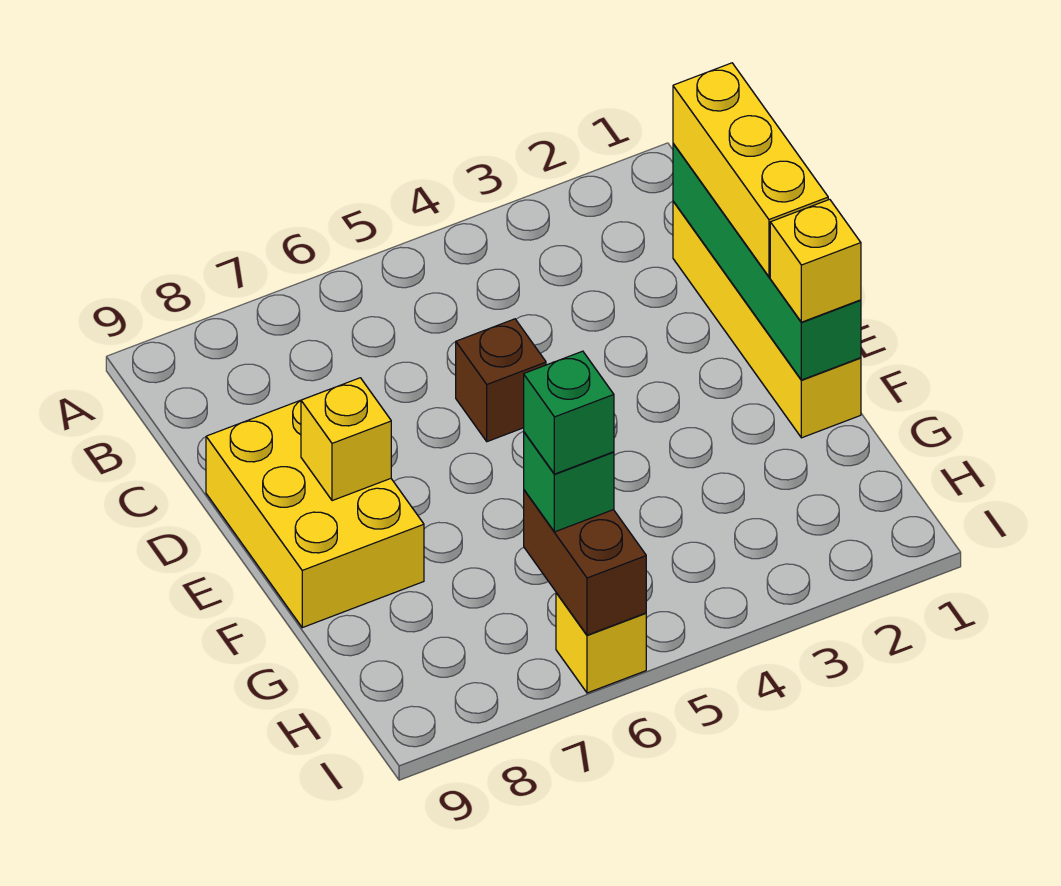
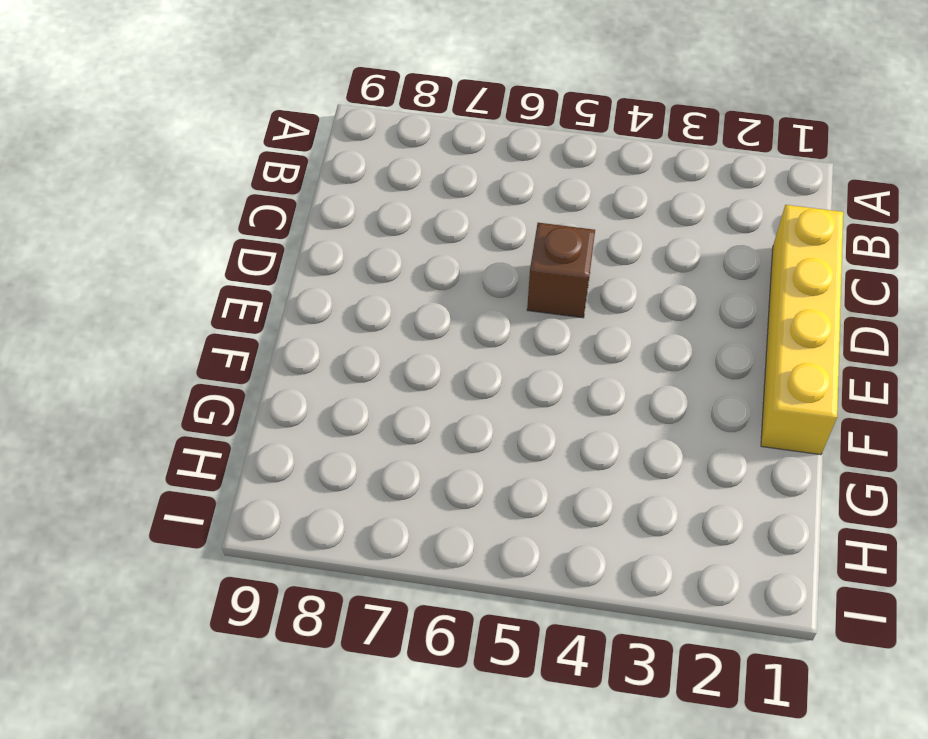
none -> yellow 2x3 brick [206,400,424,628]
none -> yellow 1x1 brick [556,593,646,693]

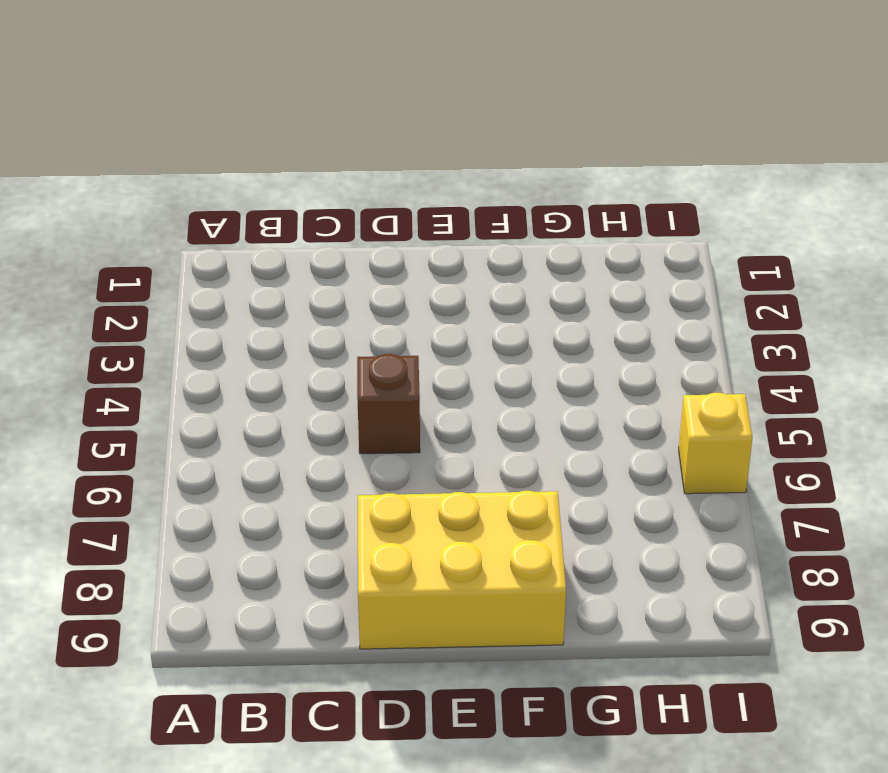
none -> yellow 1x4 brick [673,201,861,438]
none -> green 1x4 brick [673,143,861,380]

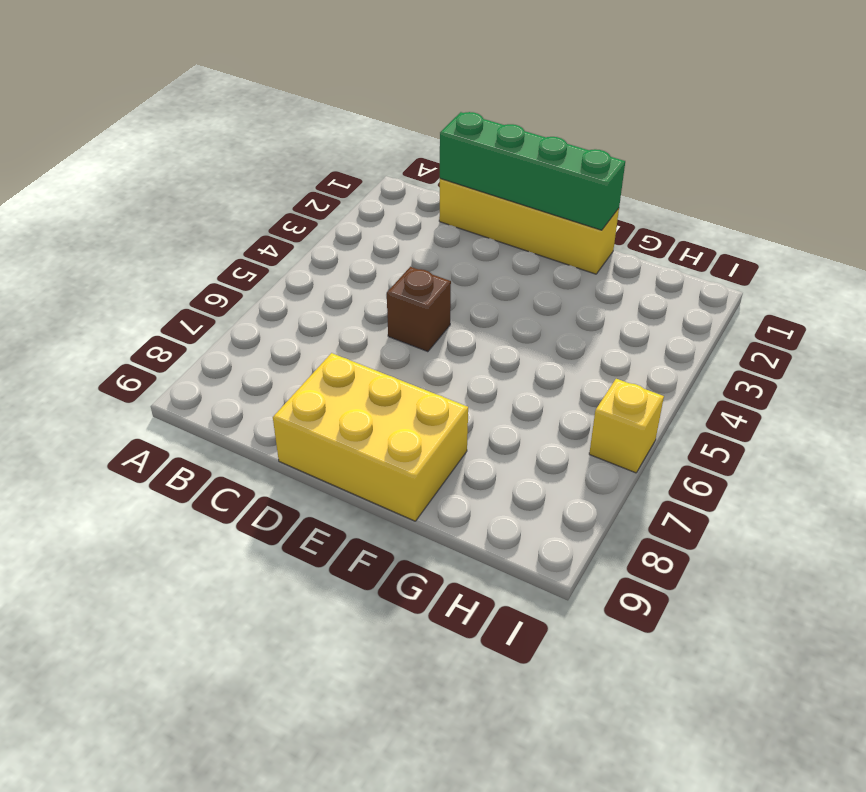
none -> yellow 1x1 brick [301,378,391,501]
none -> brown 1x2 brick [524,490,646,635]

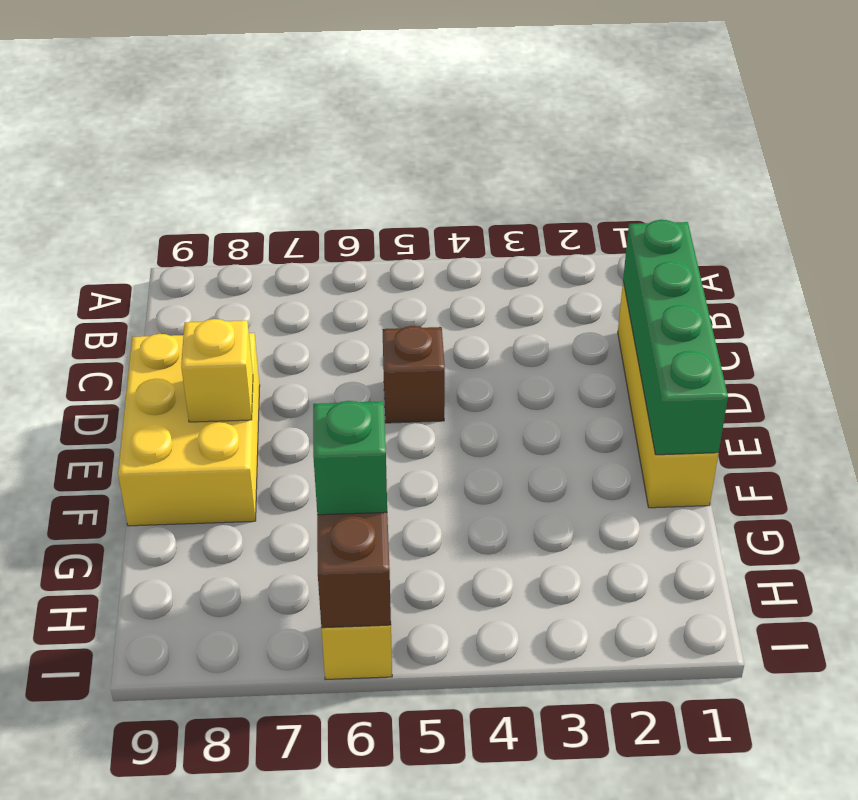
none -> yellow 1x3 brick [673,63,828,277]
none -> yellow 1x1 brick [770,199,861,322]

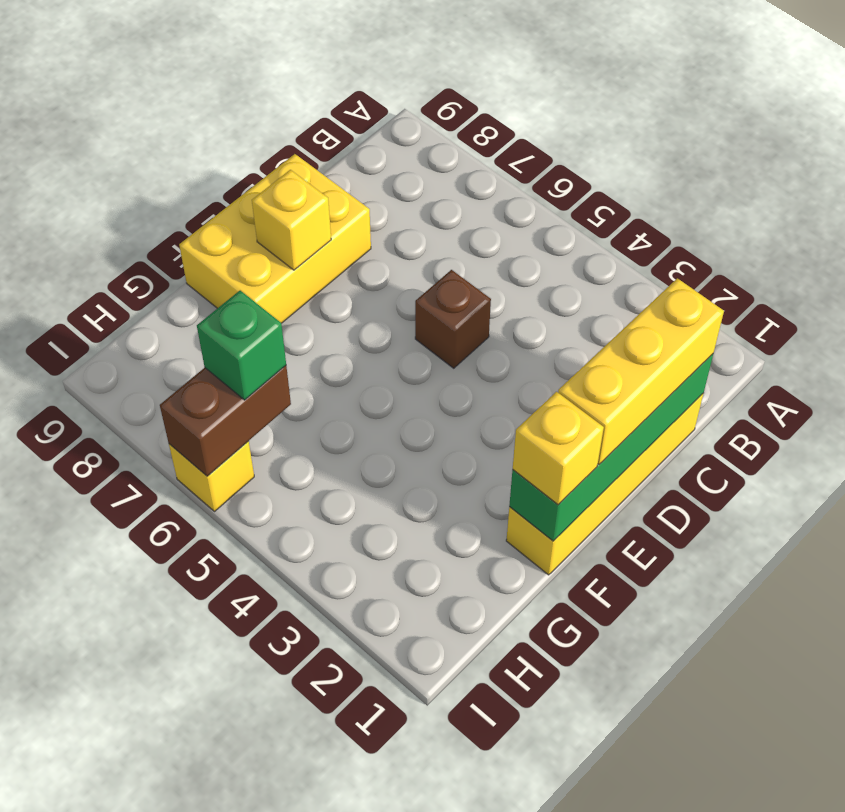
none -> green 1x1 brick [524,351,614,474]

